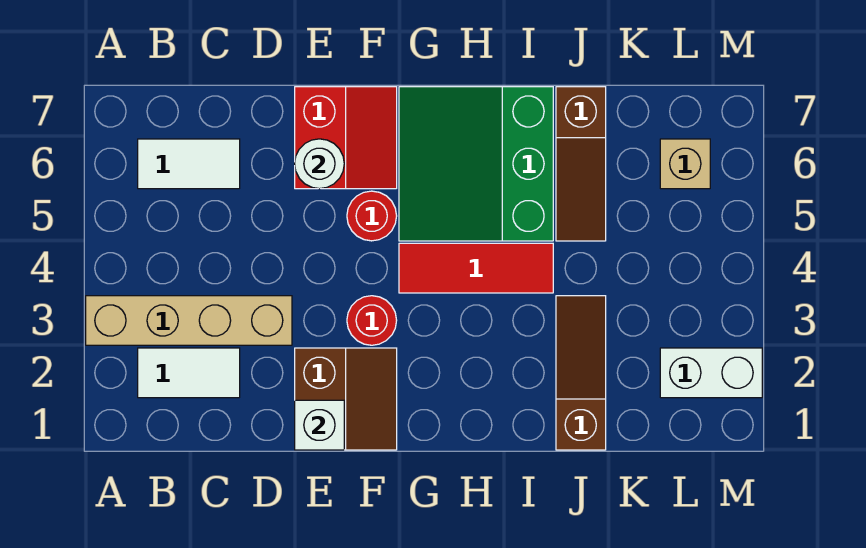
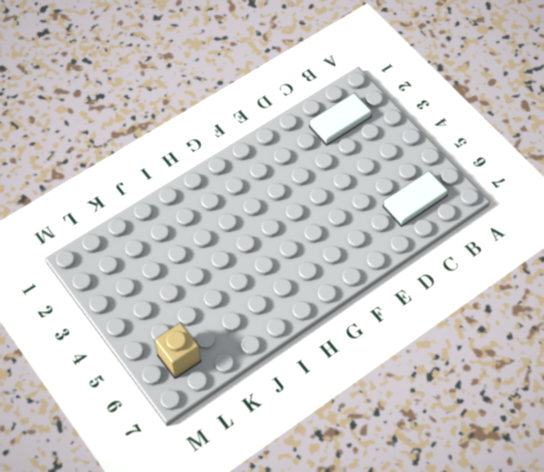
none -> tan 1x4 brick [86,296,292,345]
none -> brown 2x2 slope [295,348,397,450]
none -> red 2x2 slope [295,87,397,189]

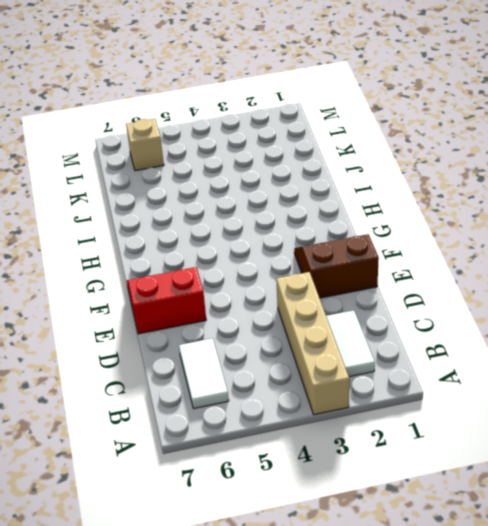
none -> red 1x1 round brick [347,296,397,345]
none -> red 1x1 round brick [347,191,397,241]
none -> red 1x3 tile [399,243,553,293]

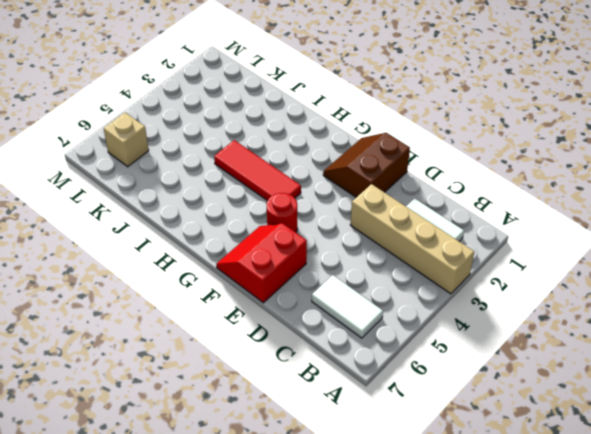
none -> red 1x1 round brick [347,296,397,345]
none -> green 3x3 slope [399,87,553,241]
none -> brown 1x3 slope [556,296,606,450]

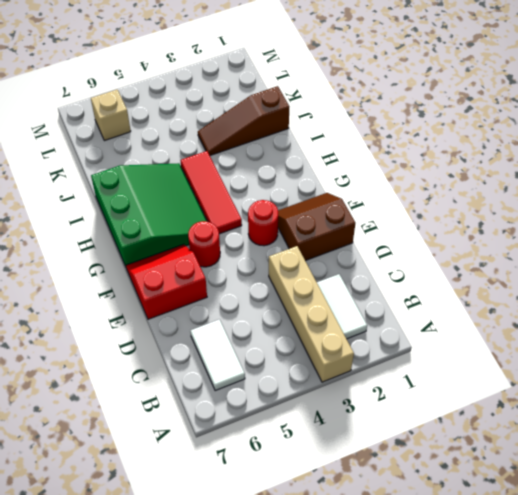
green 3x3 slope [91,163,207,266] -> green 3x3 slope turned to [399,87,553,241]
none -> brown 1x3 slope [556,87,606,241]
none -> white 1x2 brick [660,348,762,398]
none -> white 1x1 brick [295,400,344,450]

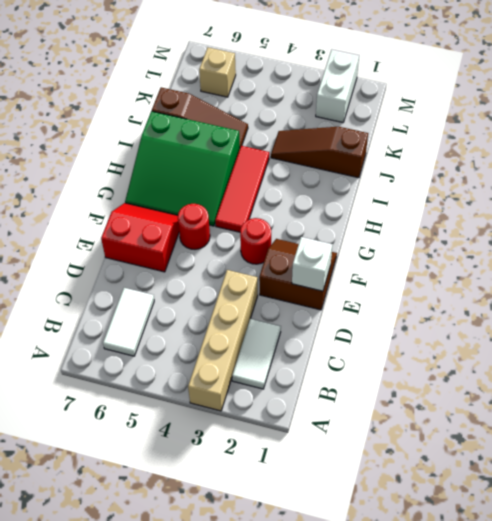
none -> white 1x1 round brick [295,139,344,189]

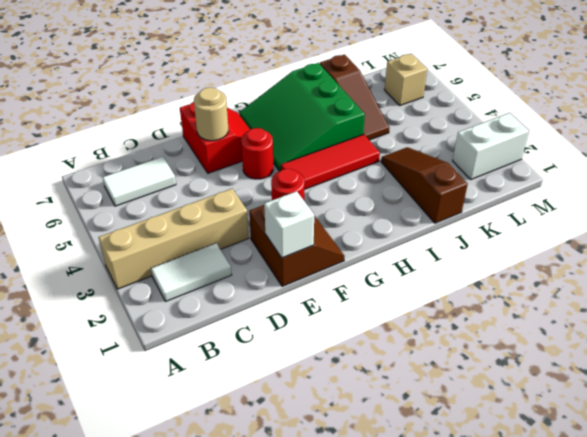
tan 1x1 round brick [194,87,228,141] -> white 1x1 round brick [295,139,344,189]

